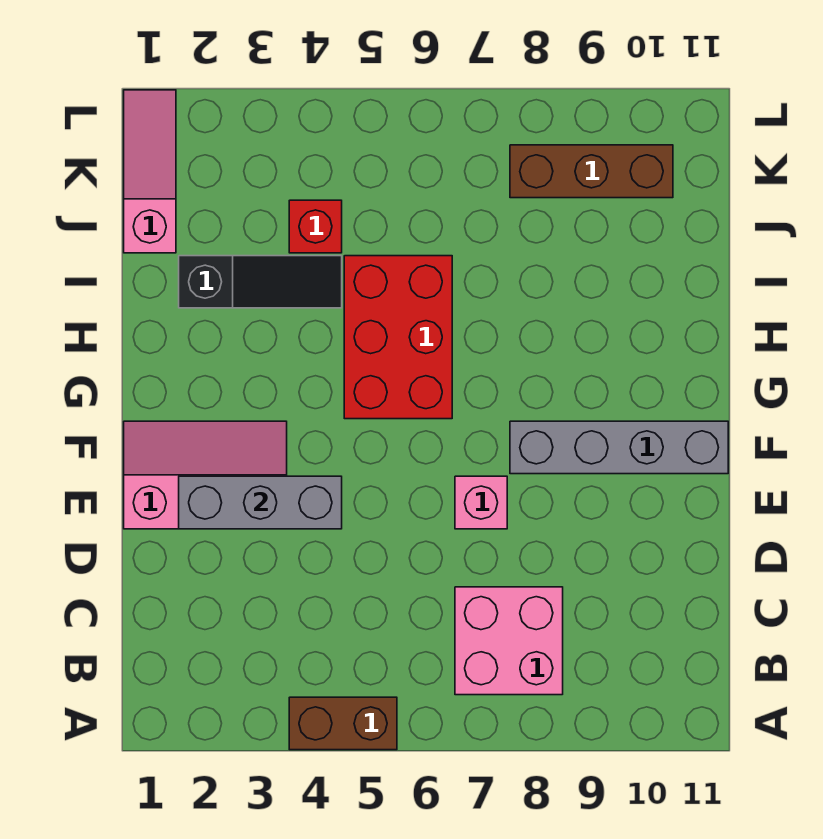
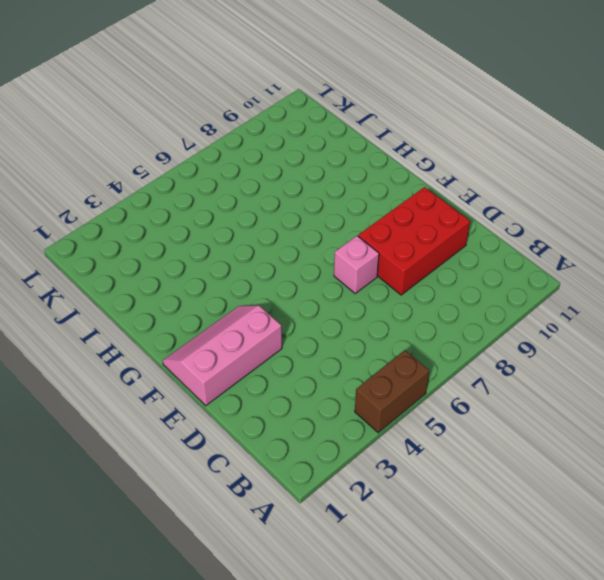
red 2x3 brick [358,187,470,295] -> red 2x3 brick turned to [344,256,452,419]
none -> pink 2x2 brick [455,587,563,695]
none -> grey 1x4 brick [510,421,728,474]

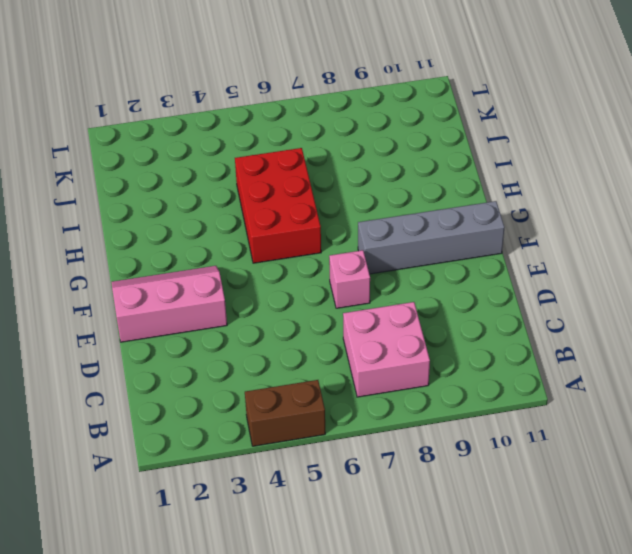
none -> black 1x3 slope [179,256,342,308]
none -> pink 1x3 slope [124,90,176,253]

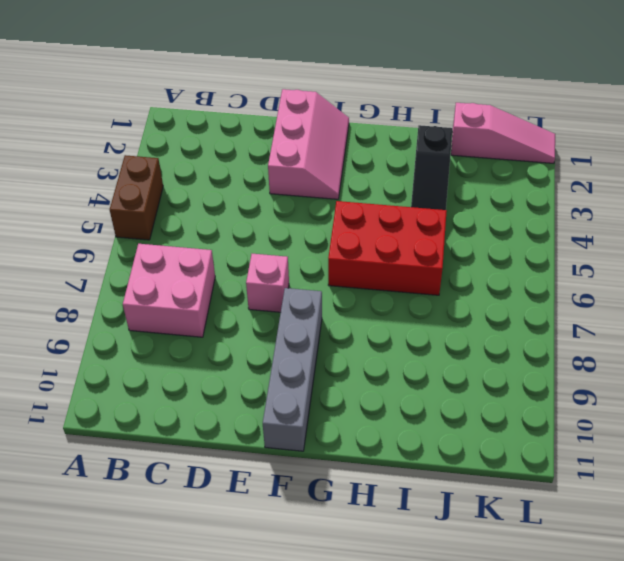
none -> red 1x1 brick [289,200,342,253]
none -> brown 1x3 brick [510,145,673,198]

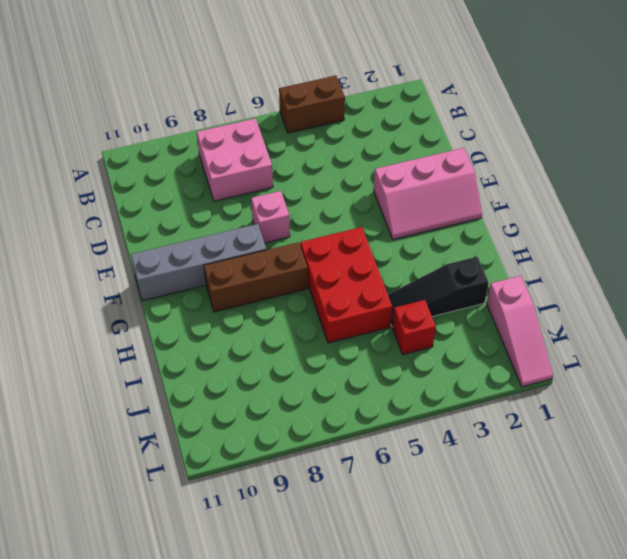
brown 1x3 brick [204,242,308,312] -> brown 1x3 brick moved to [510,145,673,198]
none -> grey 1x3 brick [179,476,342,529]

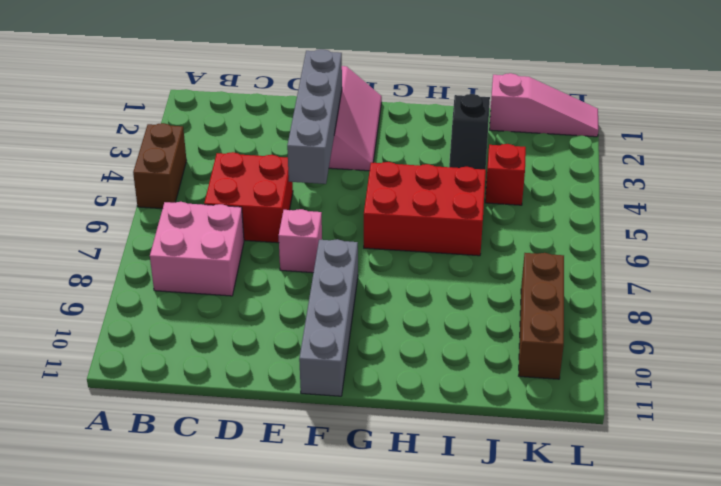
red 2x2 brick [204,152,293,243] -> none
grey 1x4 brick [287,49,342,184] -> grey 1x3 brick [179,476,342,529]

